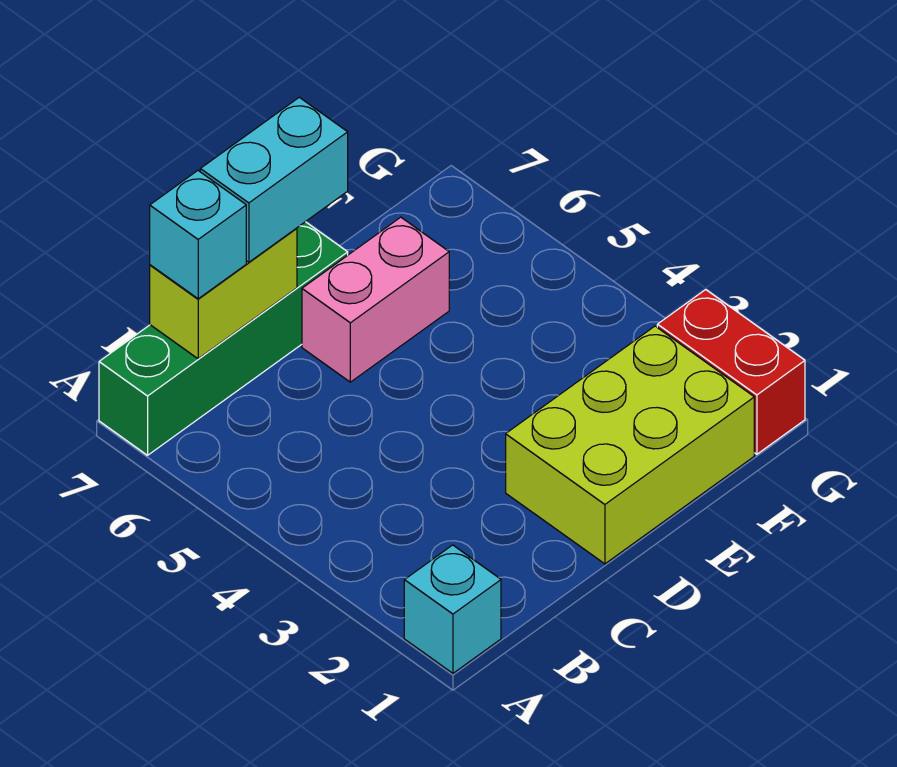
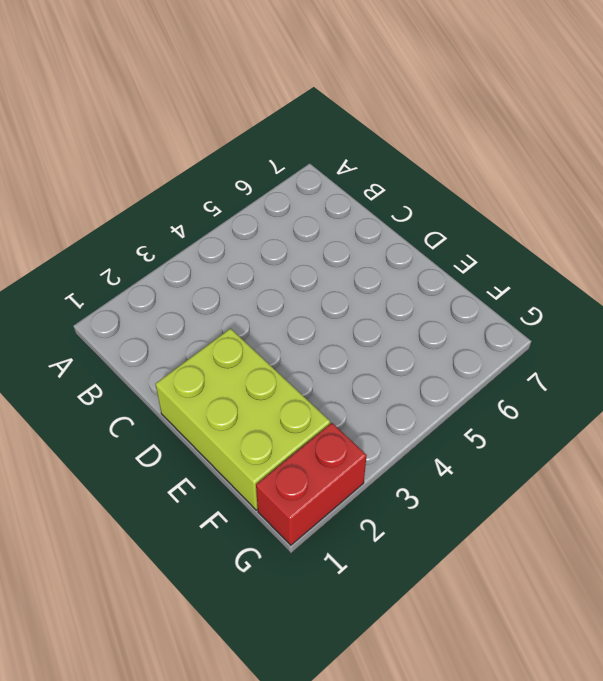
none -> cyan 1x1 brick [404,545,501,673]
none -> green 1x4 brick [99,222,348,455]

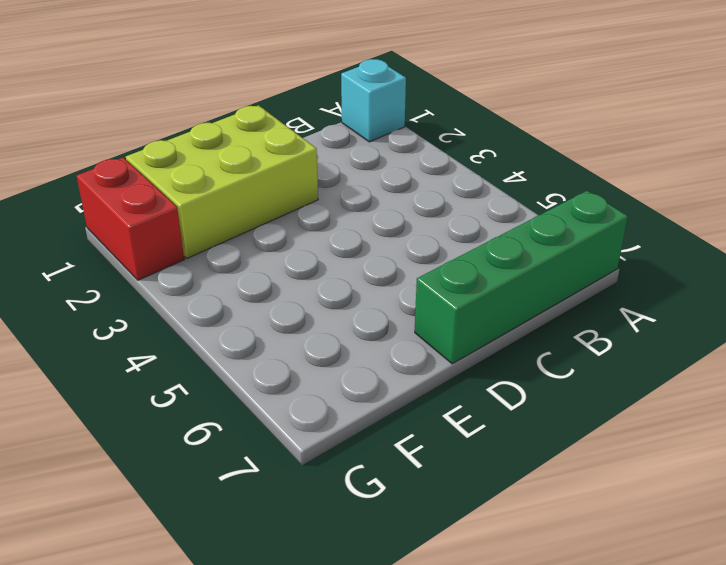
none -> pink 1x2 brick [302,217,449,382]
none -> lime 1x2 brick [150,228,297,359]

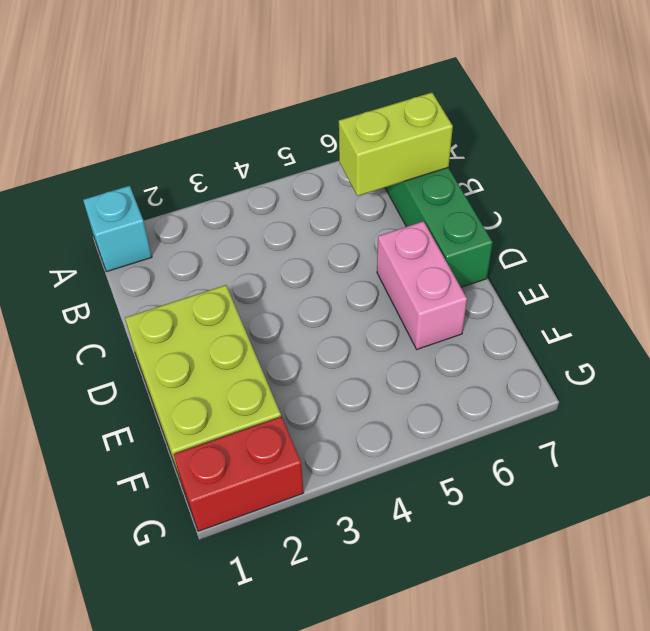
lime 1x2 brick [339,93,453,196] -> lime 1x2 brick turned to [150,228,297,359]
none -> cyan 1x1 brick [150,171,246,299]
none -> cyan 1x2 brick [200,97,348,262]

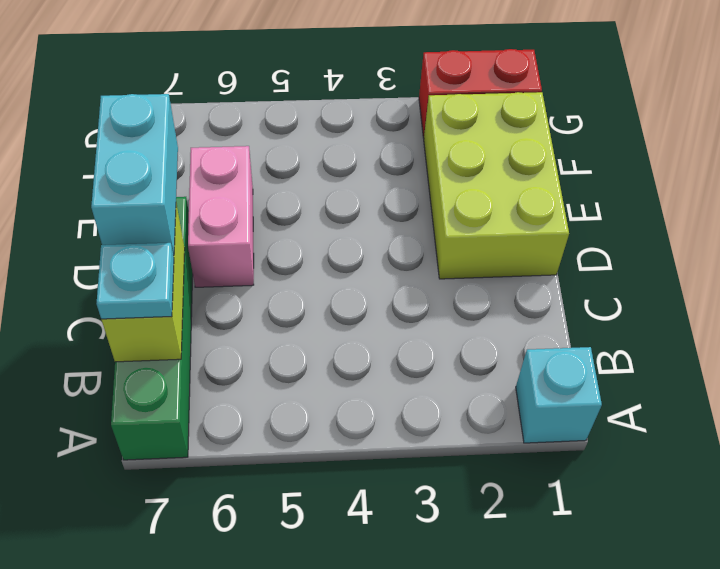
cyan 1x1 plate [96,243,174,319] -> cyan 1x1 brick [150,171,246,299]

